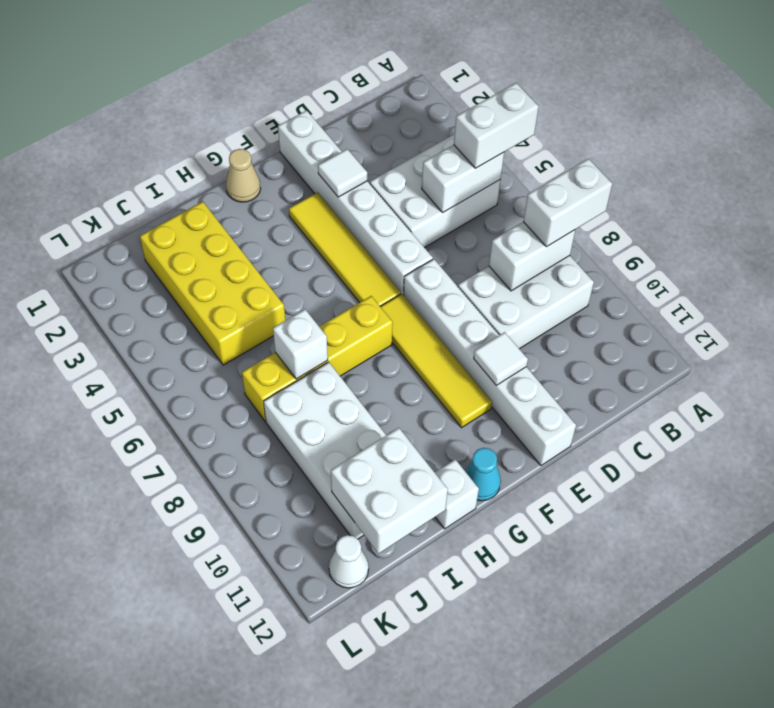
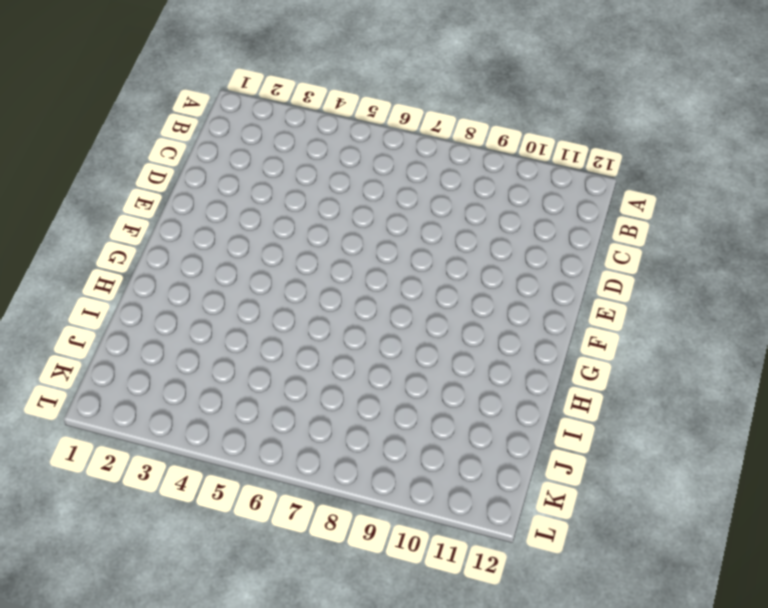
none -> white 2x3 brick [370,134,501,248]
none -> white 2x3 brick [458,256,594,349]
none -> white 1x6 brick [278,110,433,295]

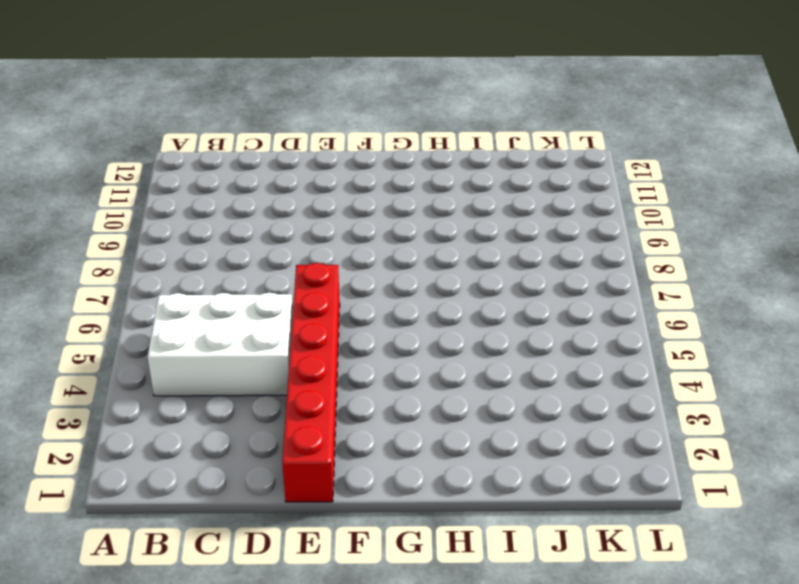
red 1x6 brick [282,263,340,502] -> white 1x6 brick [278,110,433,295]
none -> white 2x3 brick [458,256,594,349]
none -> white 1x6 brick [404,259,576,466]
none -> yellow 1x4 tile [289,192,401,306]

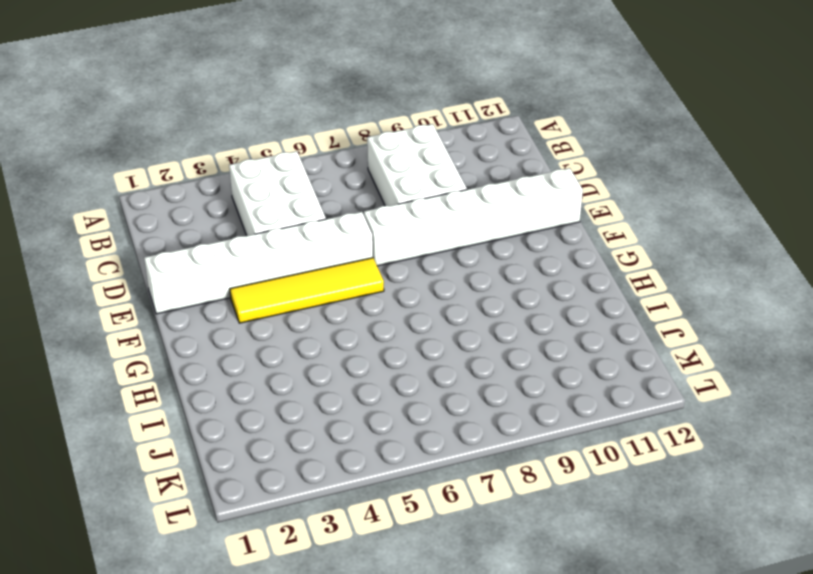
none -> yellow 1x4 tile [380,294,492,428]
none -> tan 1x1 cone [226,149,261,202]
none -> yellow 1x4 brick [242,296,393,421]

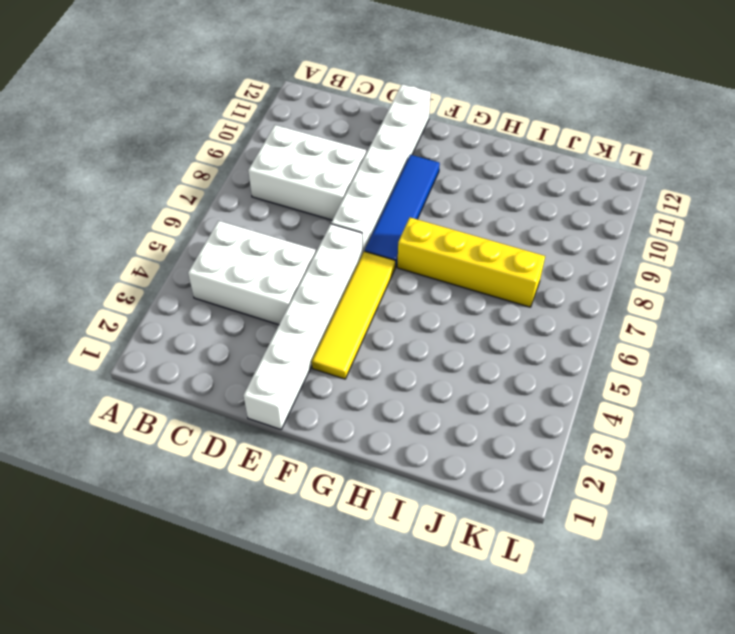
blue 1x4 tile [365,155,440,267] -> yellow 1x4 tile [380,294,492,428]
none -> tan 1x1 cone [226,149,261,202]
none -> cyan 1x1 cone [465,448,501,501]
none -> white 1x1 brick [435,459,479,529]

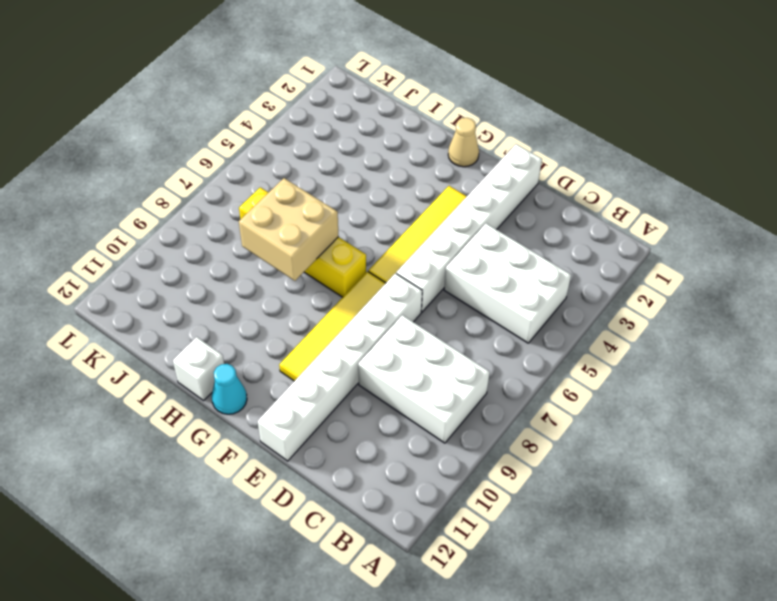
tan 2x2 brick [239,178,339,281] -> white 1x1 brick [273,309,328,379]
none -> yellow 2x4 brick [140,202,285,365]
none -> white 2x4 brick [264,362,386,539]
none -> white 1x1 cone [329,535,369,588]

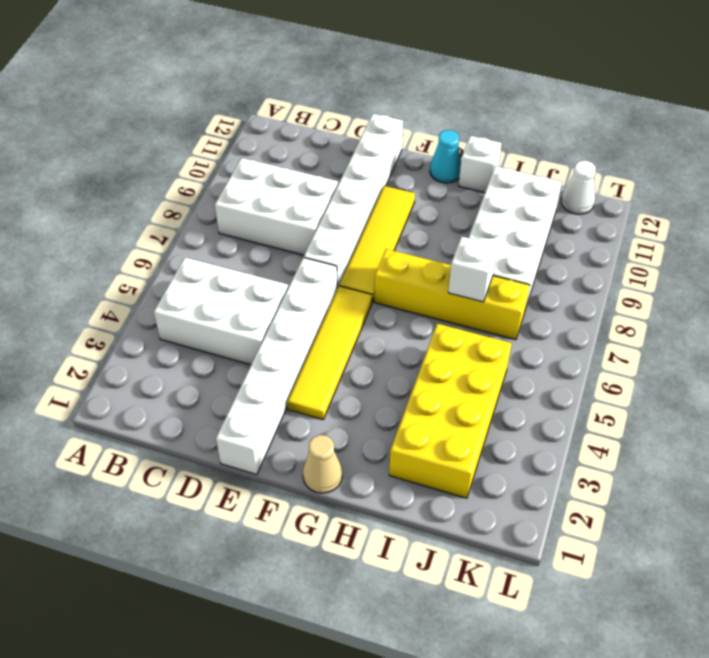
none -> white 1x2 brick [422,145,504,212]
none -> white 1x2 brick [489,222,575,291]
none -> white 1x1 tile [318,149,367,197]

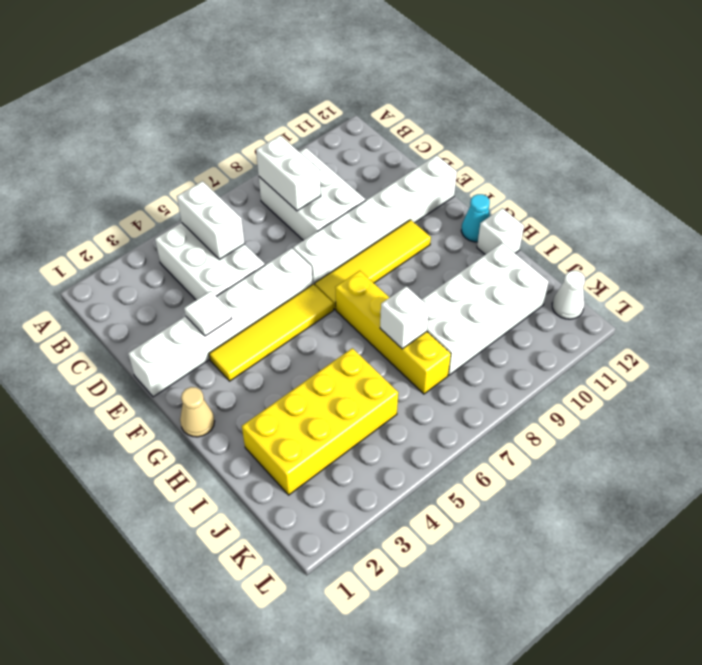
none -> white 1x1 tile [474,332,528,385]
none -> white 2x2 brick [331,428,448,554]
none -> white 1x2 brick [454,83,539,168]

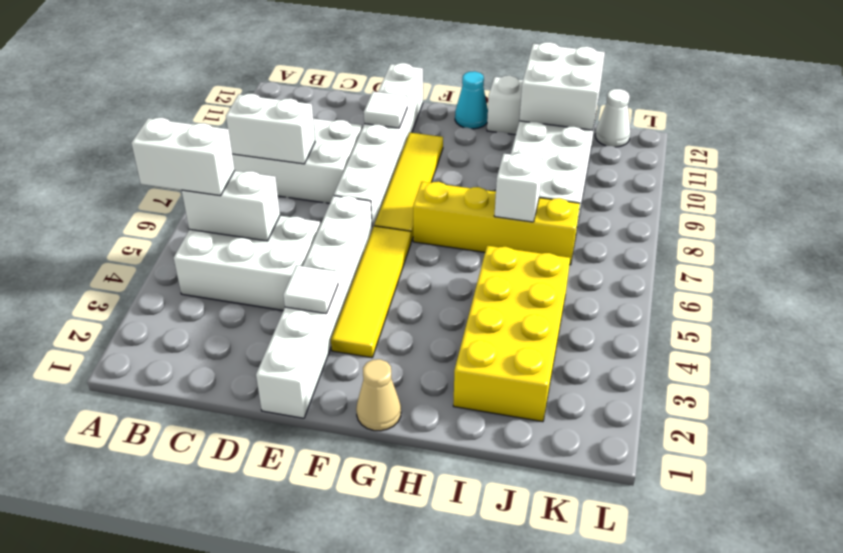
none -> white 1x2 brick [523,159,612,247]

